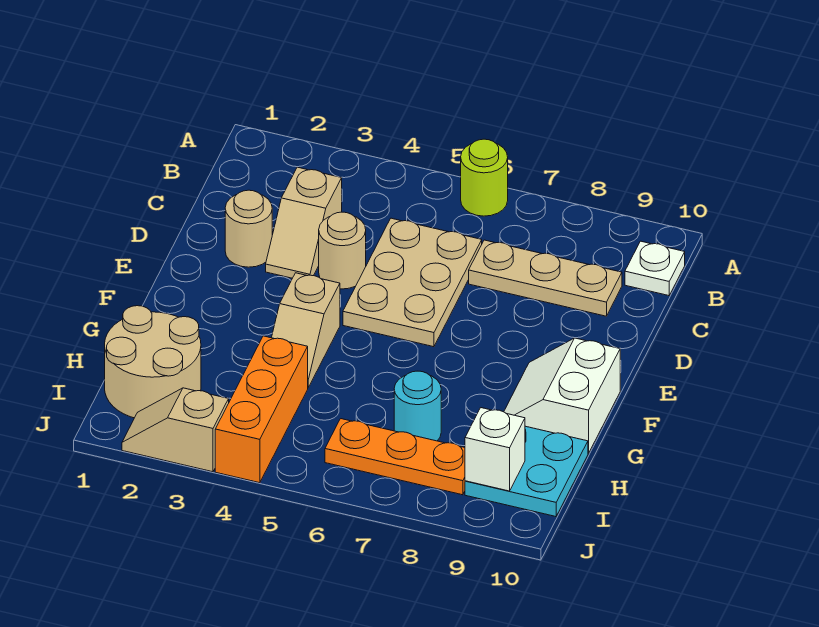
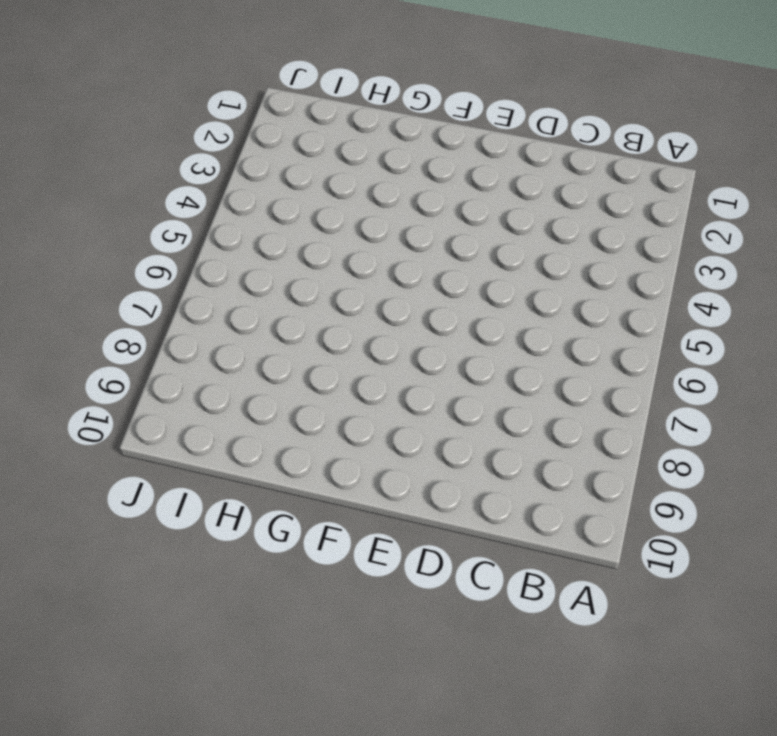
none -> lime 1x1 round brick [461,139,508,216]
none -> white 1x1 plate [625,241,685,296]
none -> tan 1x2 slope [266,167,342,278]

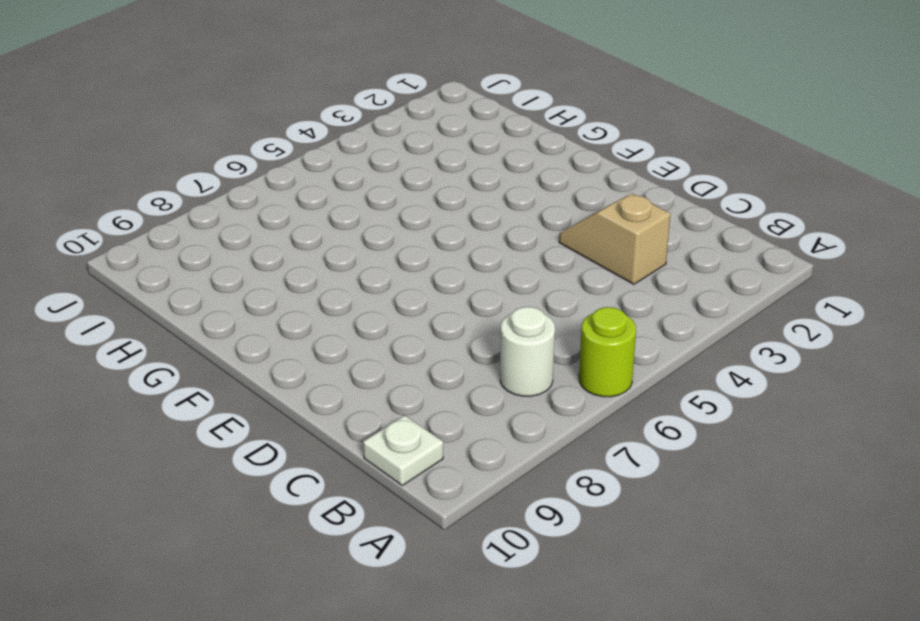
white 1x1 round brick [500,307,555,396] -> none
none -> tan 2x3 plate [343,218,482,347]
none -> tan 1x3 plate [469,240,622,316]
none -> tan 1x1 round brick [225,190,272,267]

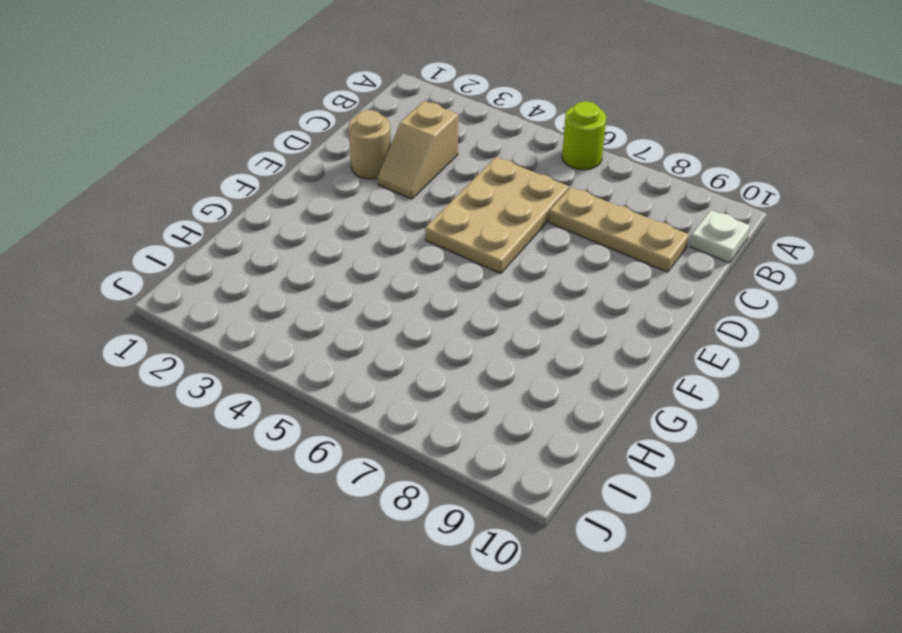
none -> tan 1x1 round brick [319,212,366,289]
none -> tan 1x2 slope [272,273,340,387]
none -> white 2x2 slope [504,338,620,453]

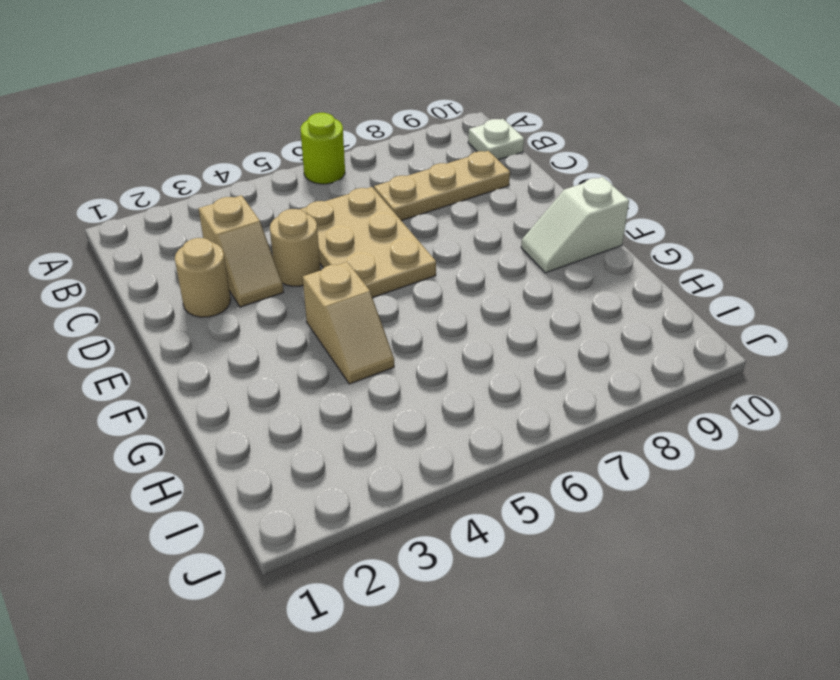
white 1x2 slope [521,177,629,273] -> white 2x2 slope [504,338,620,453]
none -> tan 2x2 round brick [105,306,201,418]
none -> orange 1x3 brick [215,336,308,483]
none -> cyan 1x1 round brick [394,371,441,441]

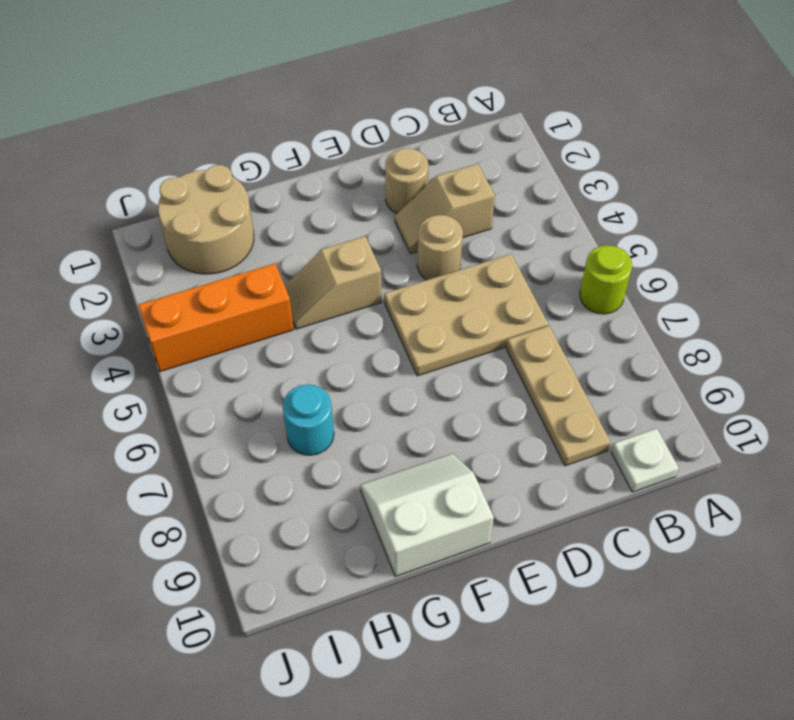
none -> cyan 2x2 plate [465,426,588,517]
none -> orange 1x3 plate [325,419,465,495]
none -> tan 1x2 slope [122,388,229,472]

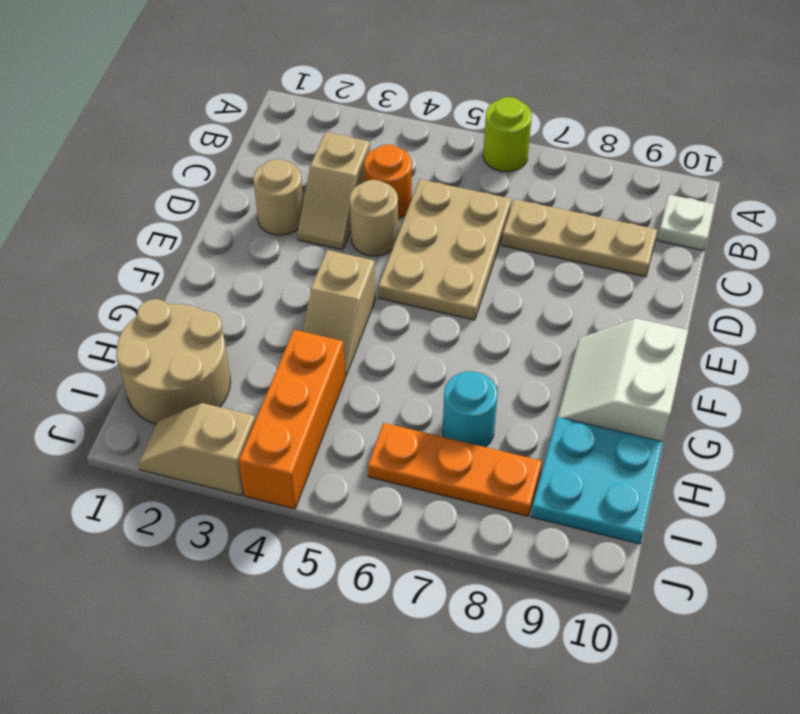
orange 1x1 round brick [364,145,412,219] -> none
none -> white 1x1 brick [465,408,525,491]

